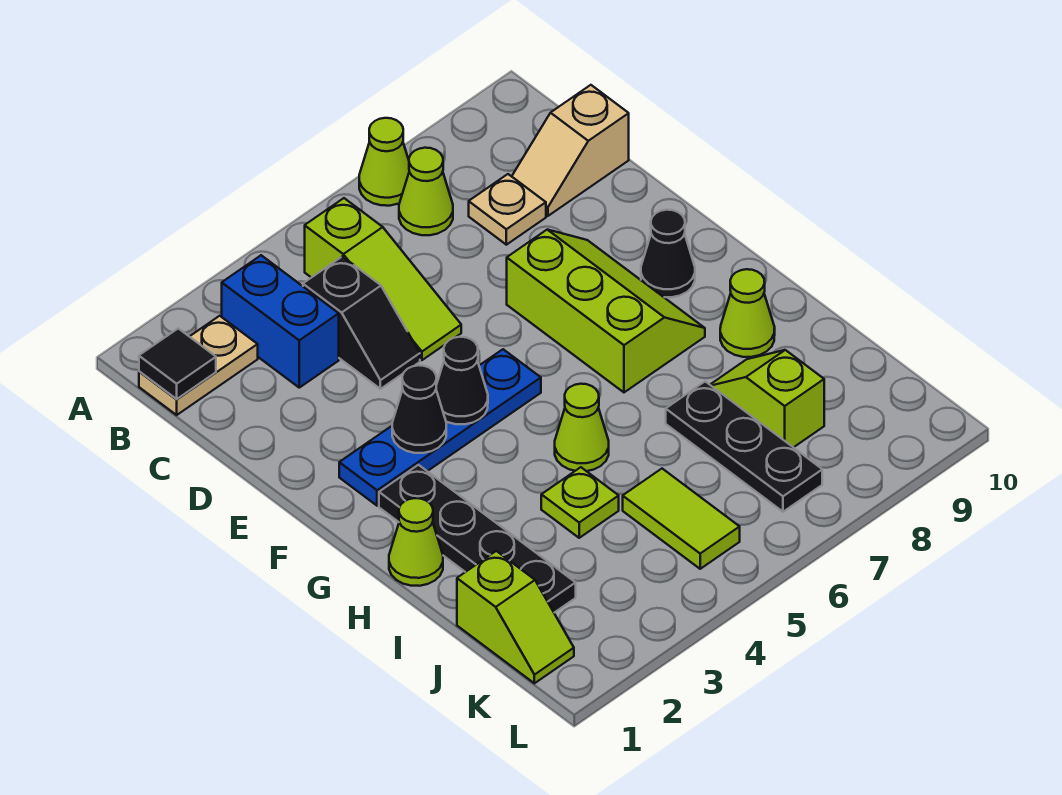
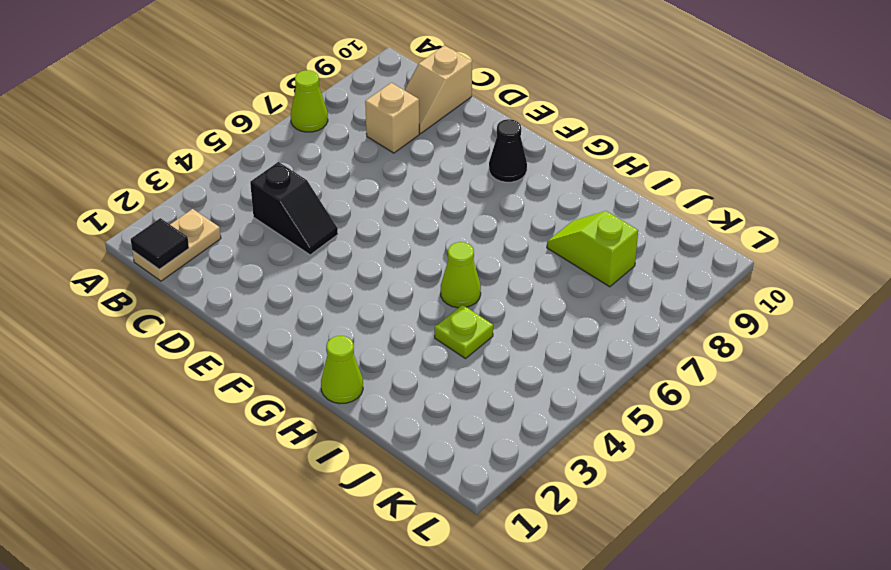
tan 1x1 brick [365,83,419,153] -> tan 1x1 plate [469,174,546,245]
none -> blue 1x2 brick [222,255,339,388]
none -> lime 1x3 slope [305,198,461,360]
none -> lime 1x1 cone [399,148,453,235]

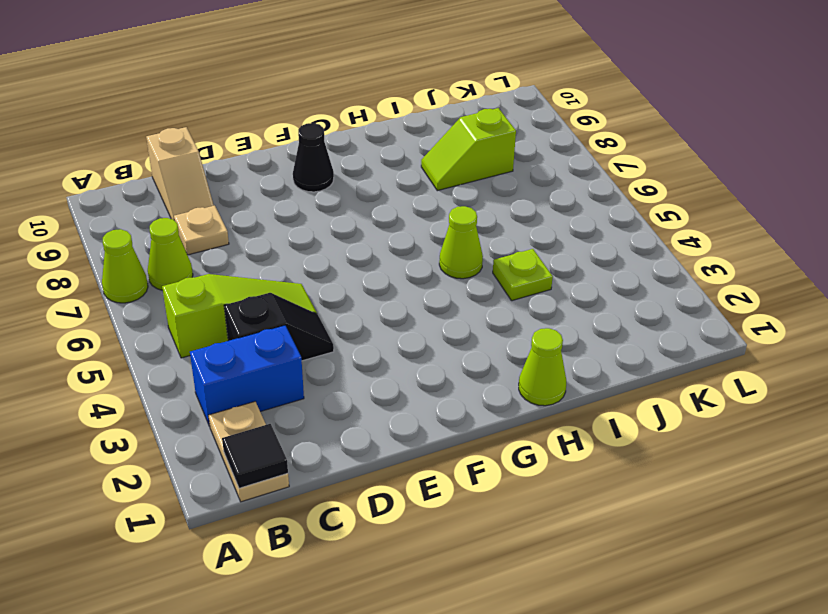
none -> lime 2x3 slope [507,230,705,392]
none -> blue 1x4 plate [339,349,541,506]
none -> black 1x4 plate [379,465,576,613]

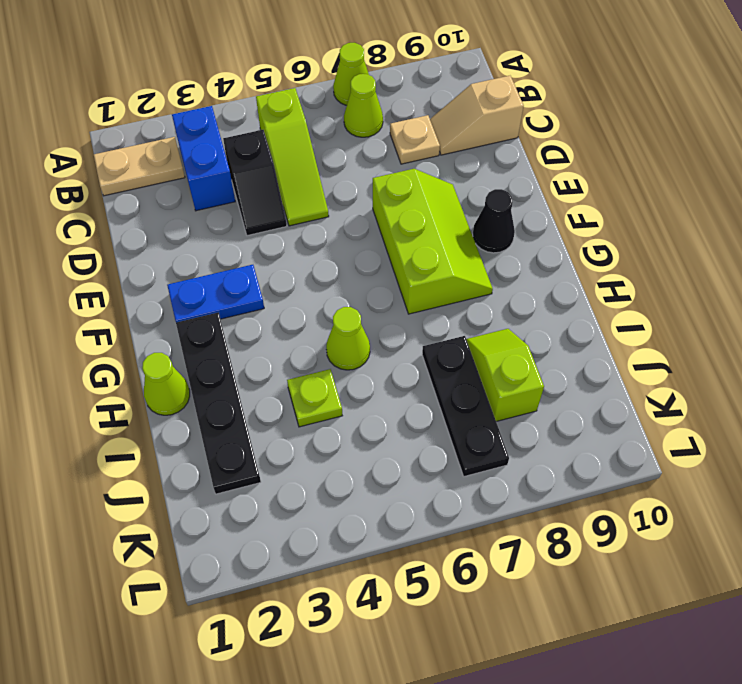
blue 1x2 plate [167,265,264,322] -> blue 1x4 plate [339,349,541,506]
none -> lime 1x1 cone [720,269,775,357]
none -> lime 1x2 slope [457,551,574,683]
none -> lime 1x2 tile [623,469,740,569]

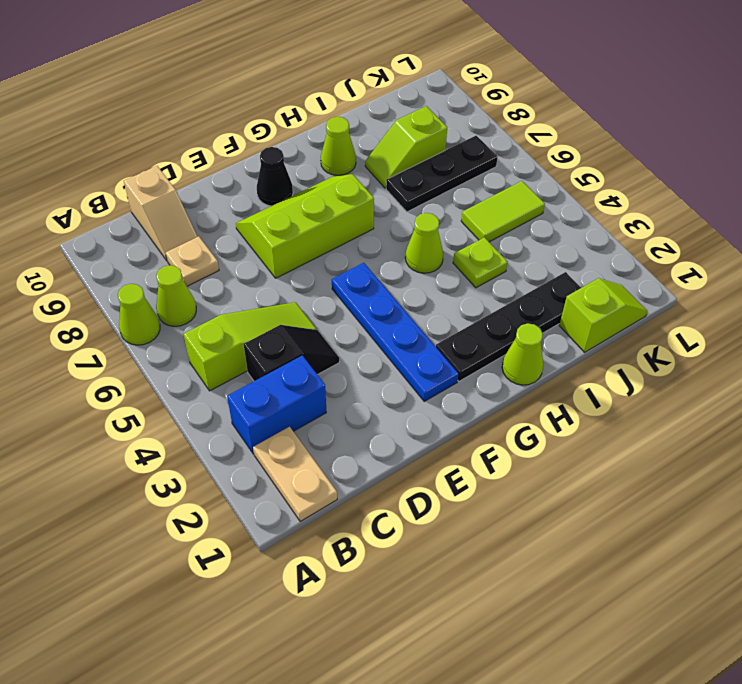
none -> black 1x1 tile [139,328,216,399]
none -> black 1x1 cone [392,365,446,453]
none -> black 1x1 cone [436,337,488,424]

